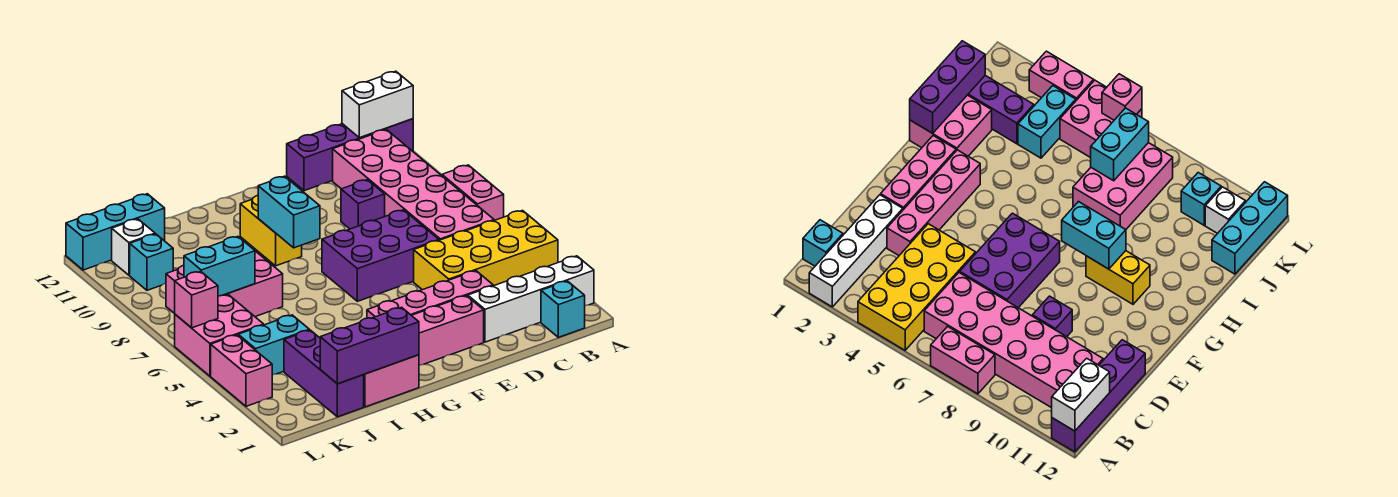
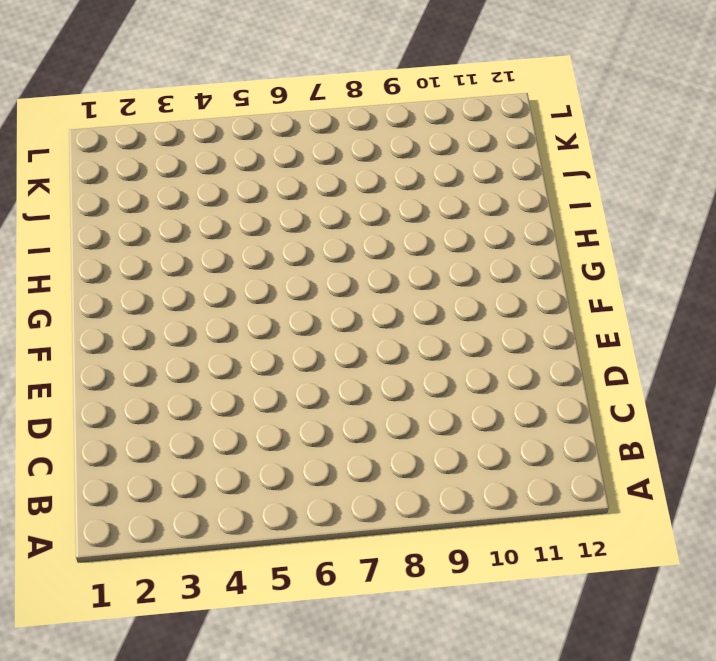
none -> white 1x4 brick [468,256,594,342]
none -> yellow 2x4 brick [414,211,558,290]
none -> pink 1x2 brick [442,165,504,221]

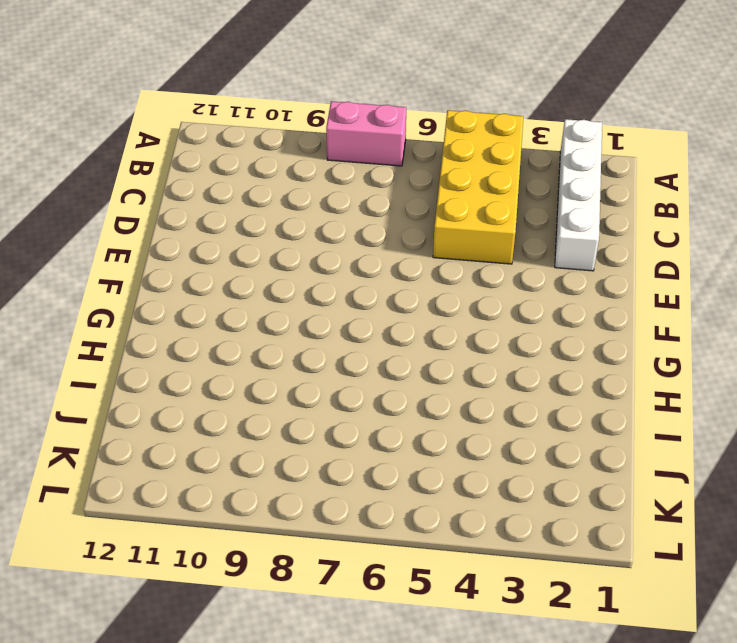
none -> purple 1x4 brick [287,119,413,191]
none -> cyan 1x1 brick [541,281,585,337]
none -> pink 2x6 brick [333,130,494,240]

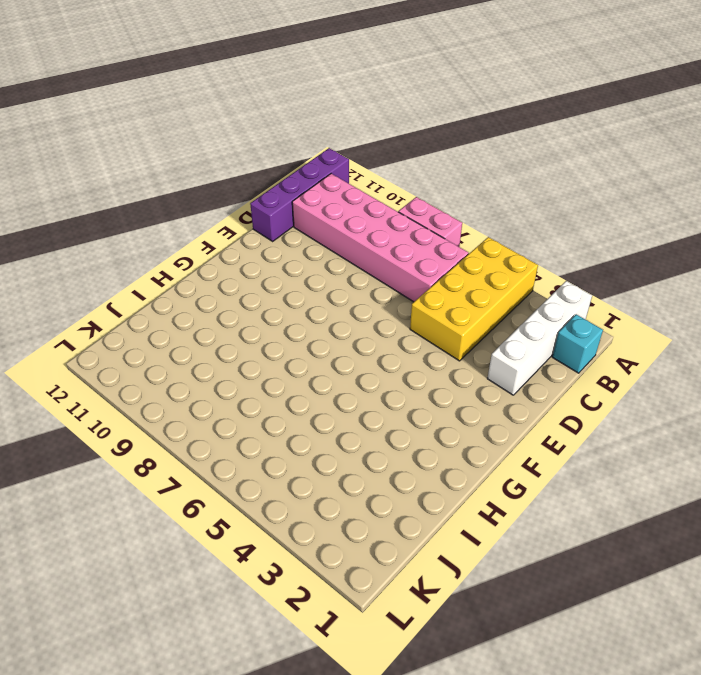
none -> pink 1x4 brick [367,271,493,318]
none -> purple 2x3 brick [322,210,439,301]
none -> purple 1x1 brick [341,180,385,229]

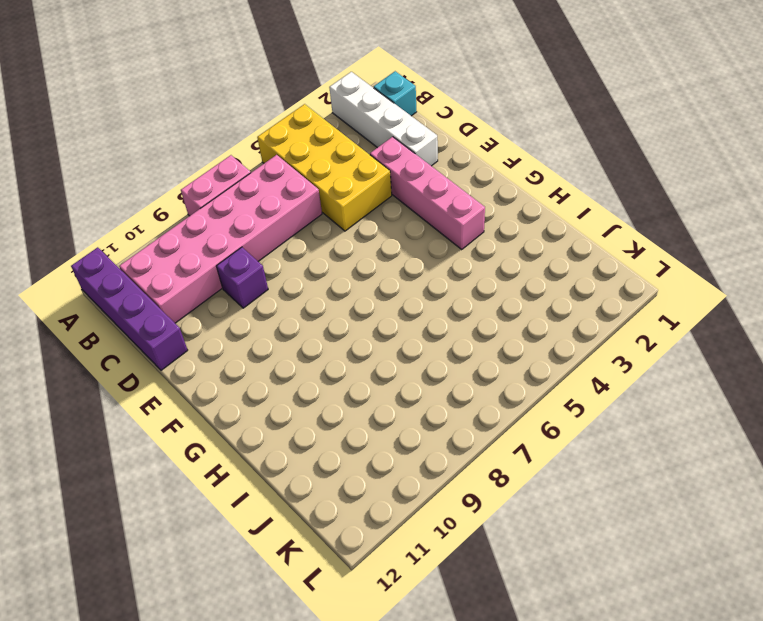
none -> purple 2x3 brick [322,210,439,301]
none -> pink 1x3 brick [412,296,484,365]
none -> yellow 1x2 brick [240,196,302,266]

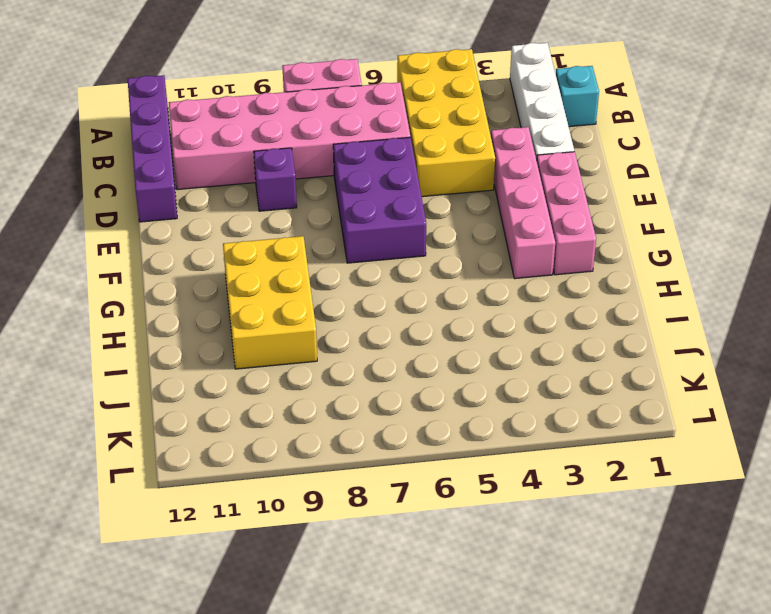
yellow 2x3 brick [223,236,317,369] -> yellow 1x2 brick [240,196,302,266]
none -> pink 2x2 brick [364,355,419,407]
none -> pink 2x3 brick [166,251,283,317]
none -> purple 1x3 brick [284,330,364,417]

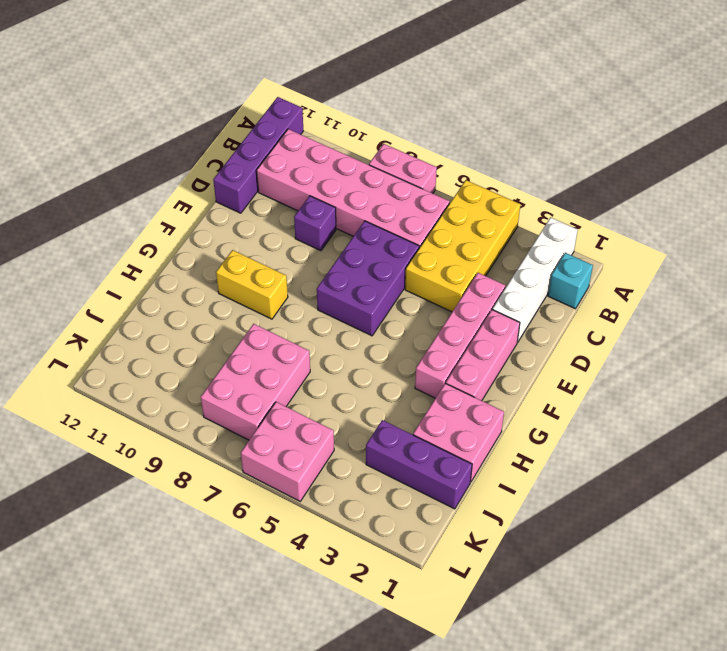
none -> cyan 1x2 brick [238,315,309,375]
none -> cyan 1x3 brick [66,194,165,270]
none -> cyan 1x1 brick [130,234,173,290]

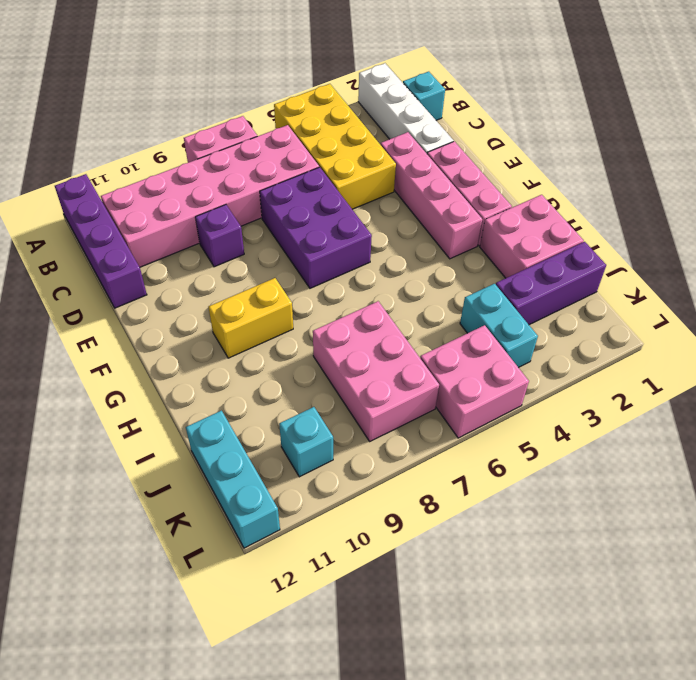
none -> white 1x1 brick [112,219,155,275]
none -> pink 1x2 brick [211,335,272,406]
none -> white 1x2 brick [342,71,413,138]

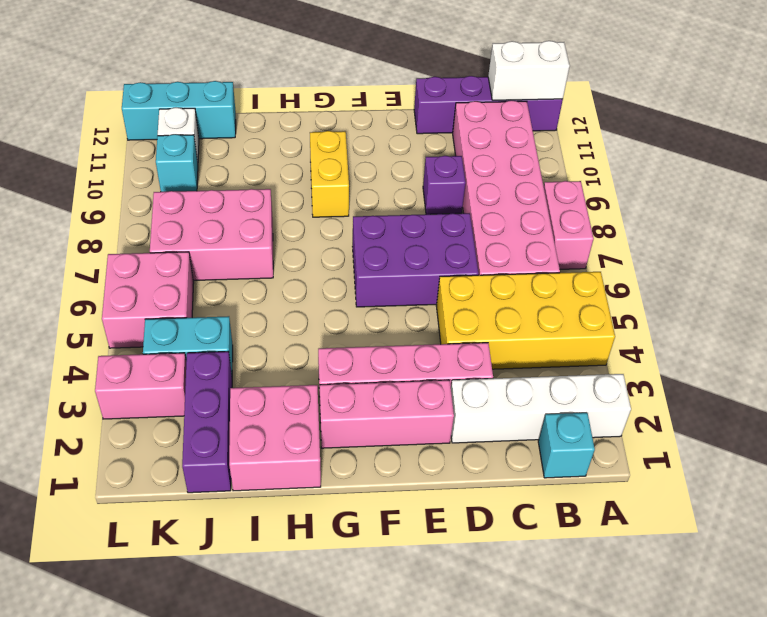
pink 1x2 brick [95,353,186,419] -> pink 1x2 brick turned to [211,335,272,406]
none -> cyan 1x2 brick [258,176,320,248]
none -> purple 1x3 brick [320,307,419,384]
none -> cyan 1x2 brick [184,236,255,296]

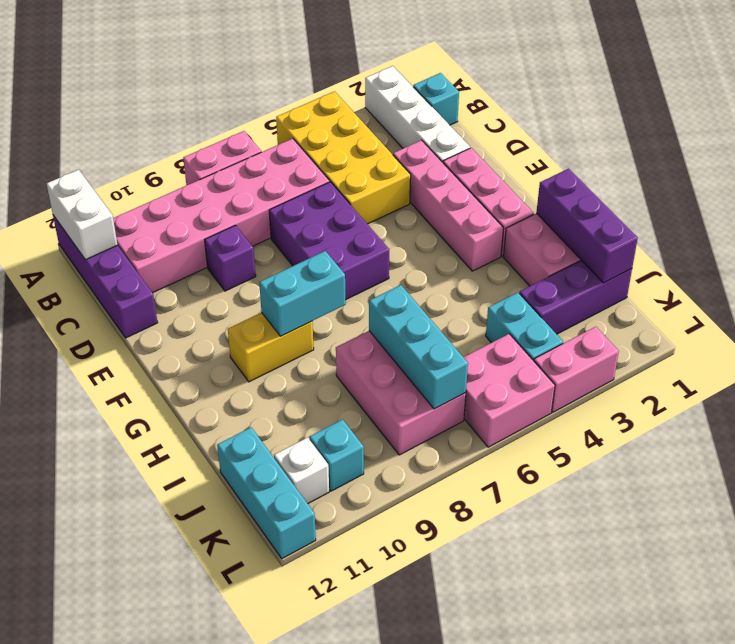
cyan 1x3 brick [369,285,468,409] -> cyan 1x2 brick [184,236,255,296]
none -> pink 1x1 brick [175,271,218,328]

